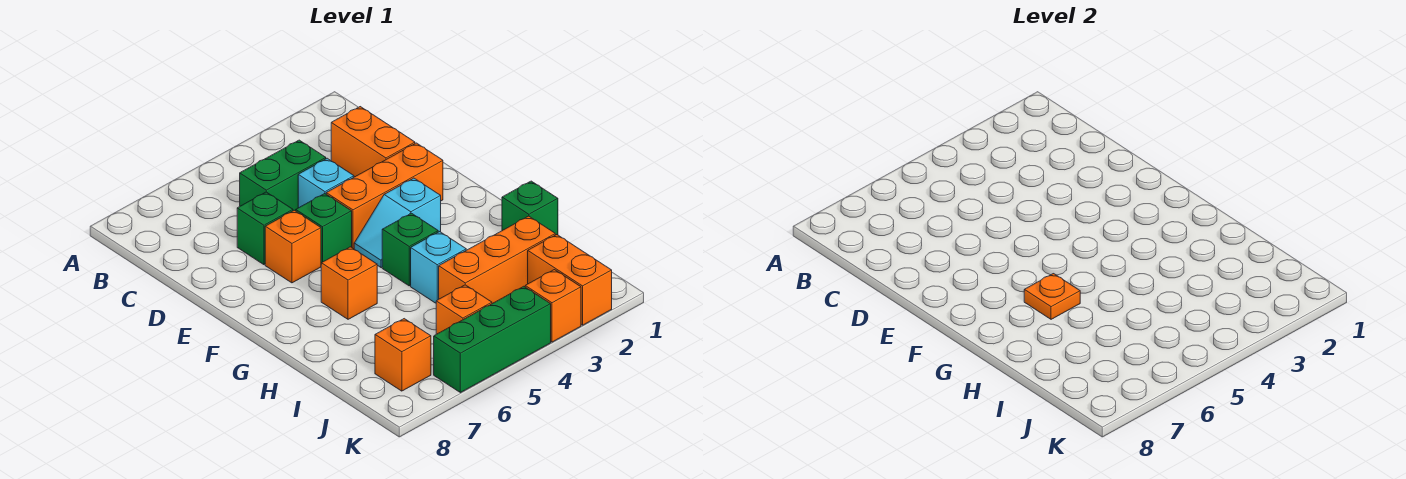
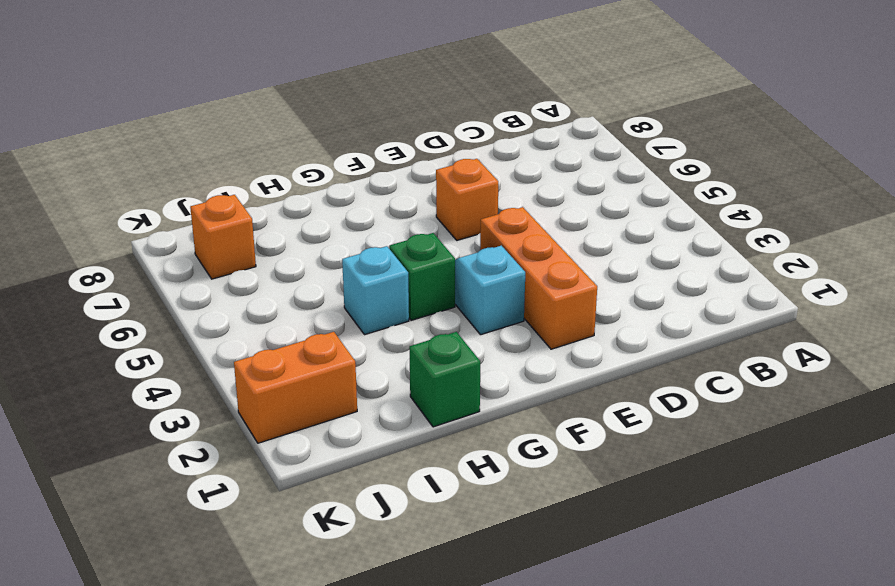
none -> orange 1x2 brick [331,107,415,177]
none -> green 1x2 brick [240,140,326,211]
none -> cyan 1x1 brick [298,158,354,208]

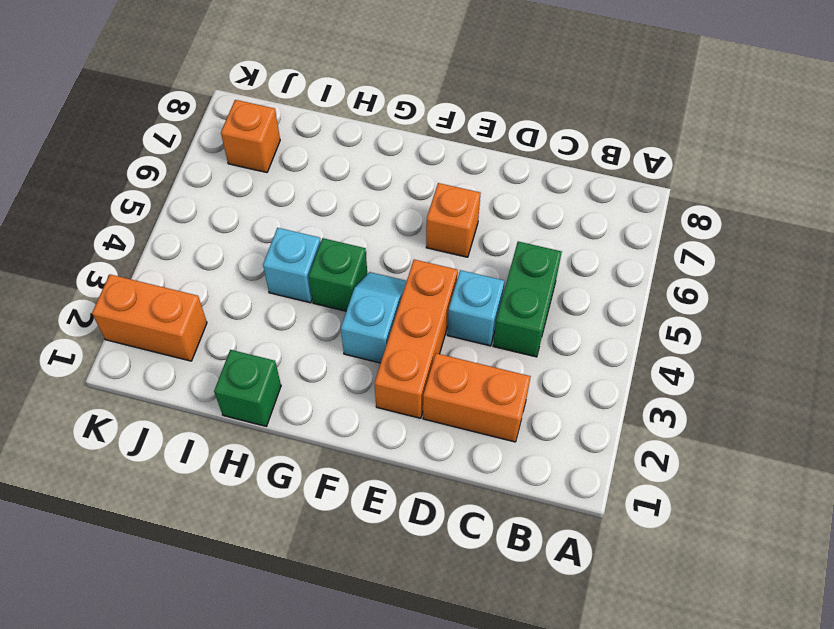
none -> green 1x1 brick [237,192,293,265]
none -> green 1x1 brick [296,194,352,263]
none -> orange 1x1 brick [321,247,377,319]

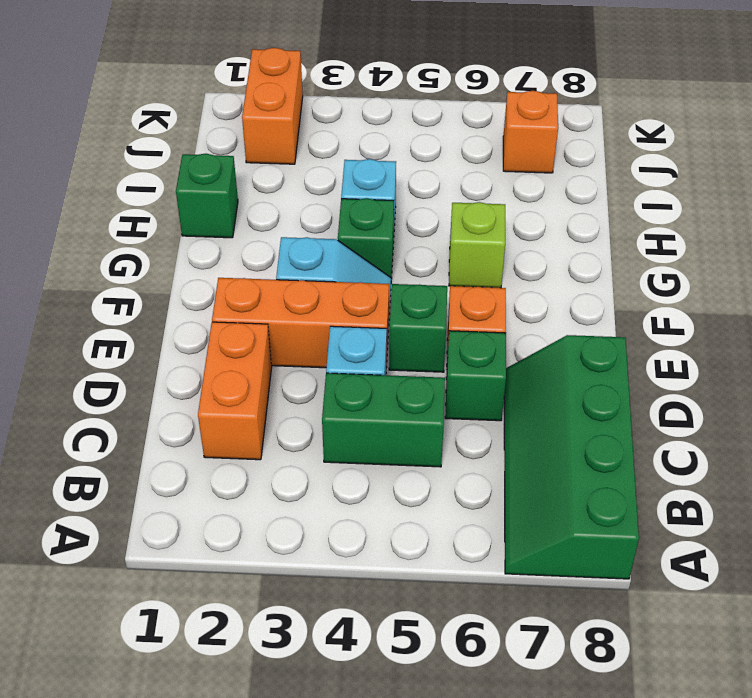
green 2x4 slope [504,335,639,579] -> none
lime 1x1 brick [449,202,505,288] -> orange 1x1 brick [321,247,377,319]
none -> orange 1x3 brick [439,216,555,304]
none -> orange 1x1 brick [436,285,492,334]
none -> orange 1x1 brick [525,270,581,342]

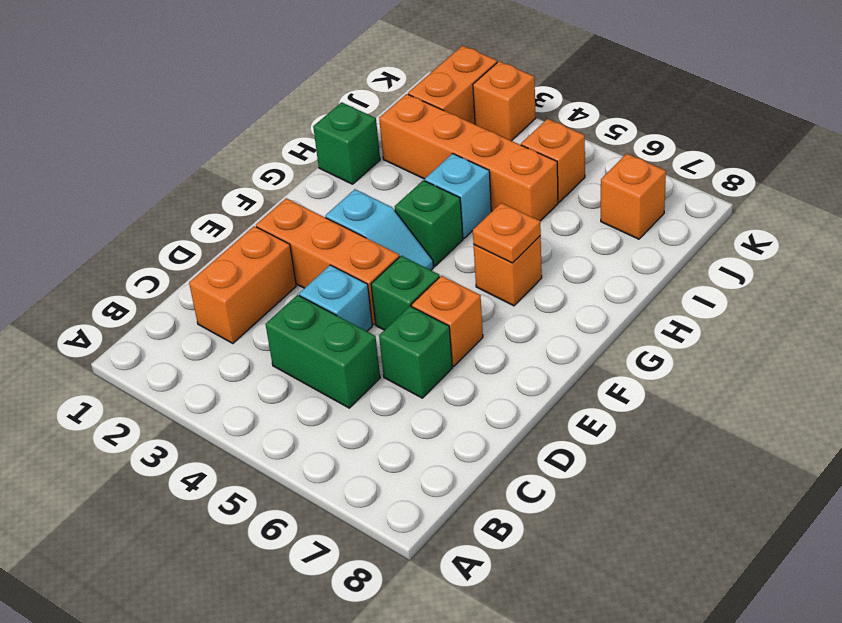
orange 1x4 brick [379,94,558,221] -> orange 1x3 brick [439,216,555,304]
none -> green 1x3 brick [434,286,551,393]

